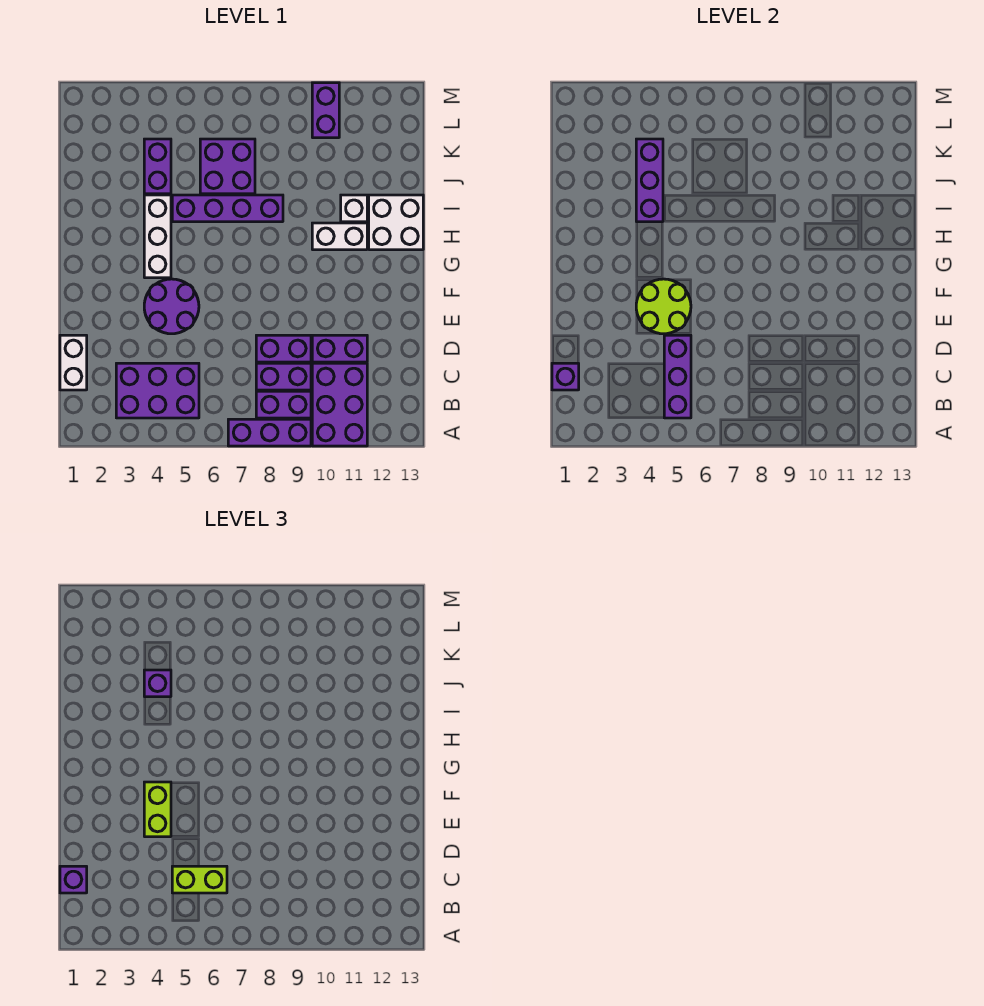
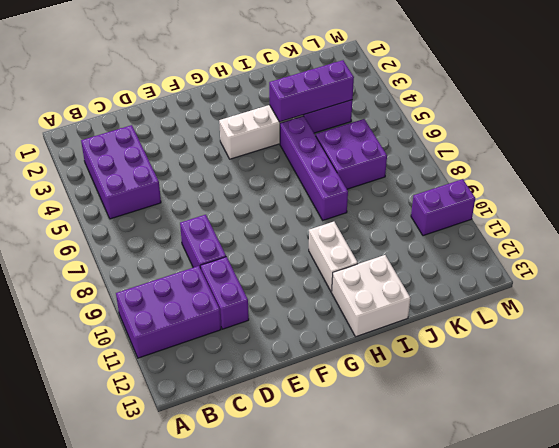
none -> purple 1x3 brick [228,419,311,446]
none -> purple 1x2 brick [256,391,311,418]
none -> white 1x2 brick [60,335,87,390]

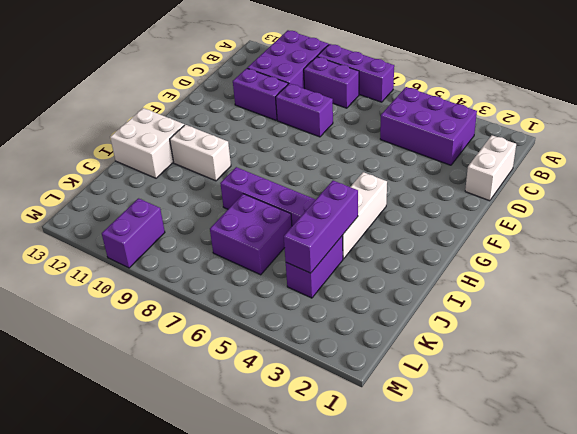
none -> purple 1x2 brick [256,363,311,390]
none -> purple 2x2 round brick [144,279,199,334]
none -> white 1x1 brick [341,195,367,222]

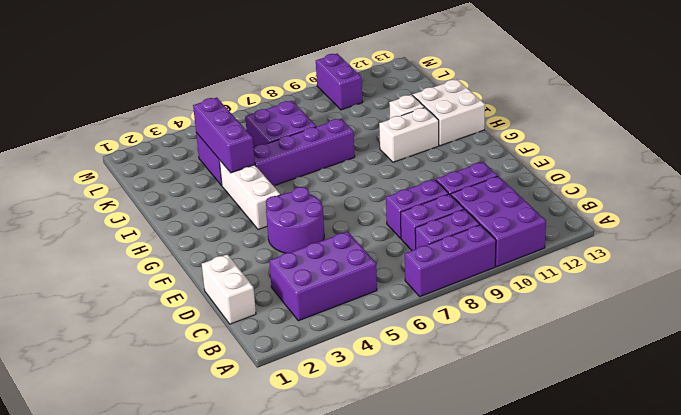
none -> purple 1x3 brick [664,335,691,418]
none -> purple 1x1 brick [552,363,579,390]
none -> lime 2x2 round brick [636,279,691,334]

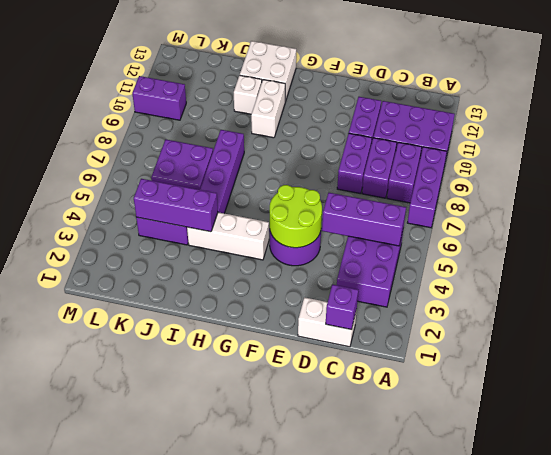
none -> purple 1x1 brick [60,866,87,893]
none -> lime 1x2 brick [172,866,227,893]
none -> lime 1x2 brick [144,782,171,837]

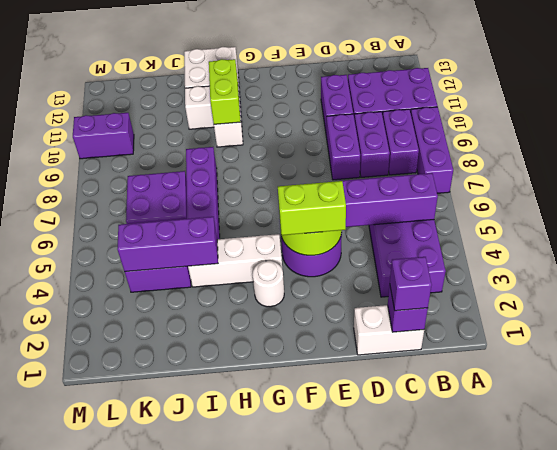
white 1x1 round brick [252,261,284,307] -> none
lime 1x2 brick [209,59,241,124] -> lime 1x2 brick moved to [172,866,227,893]
none -> purple 1x1 brick [144,670,171,697]

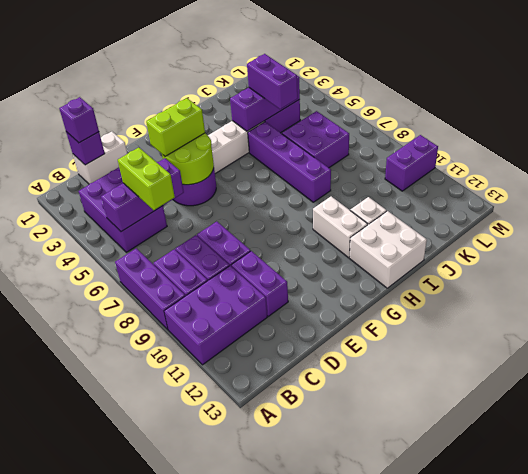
purple 1x2 brick [247,54,298,109] -> purple 1x1 brick [144,670,171,697]

